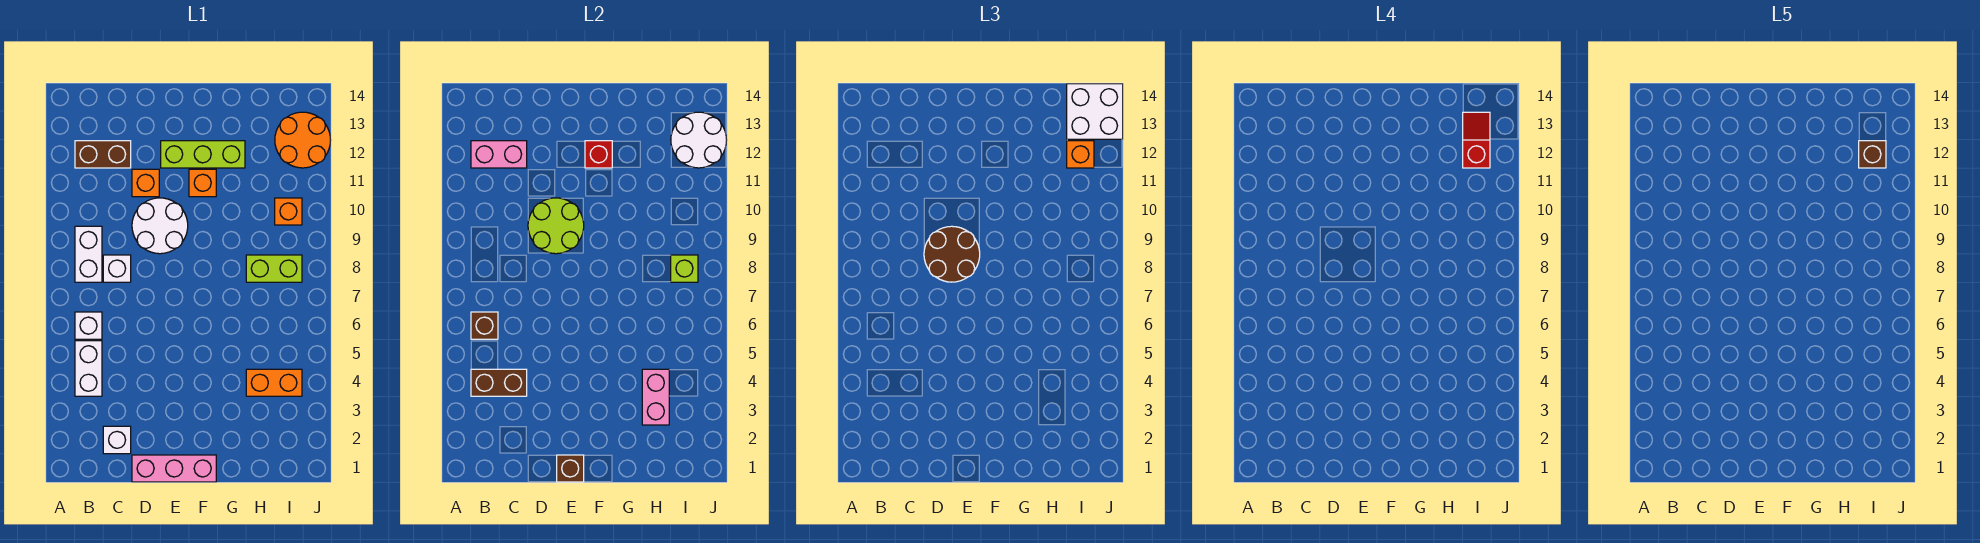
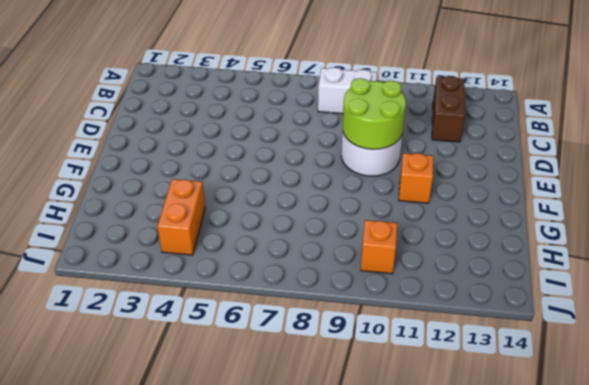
none -> white 1x2 brick [75,341,102,396]
none -> white 1x1 brick [75,312,102,339]
none -> white 1x1 brick [103,426,131,454]

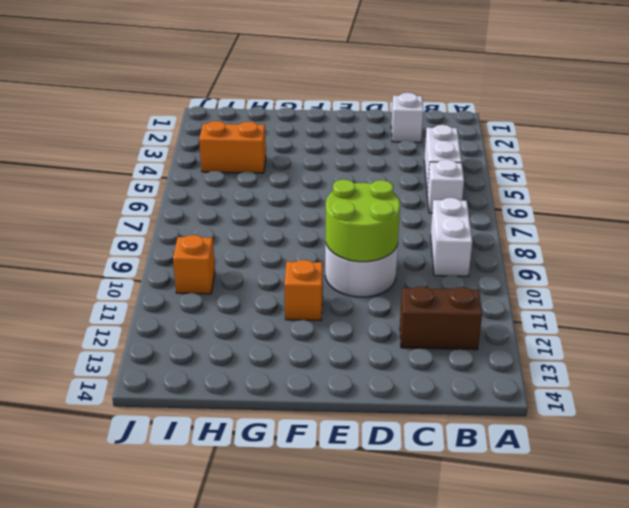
none -> white 1x1 brick [103,255,131,282]
none -> pink 1x3 brick [132,455,216,482]
none -> orange 1x1 brick [132,169,159,197]

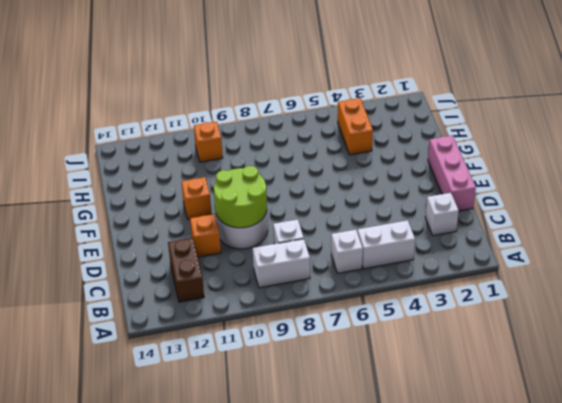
none -> lime 1x3 brick [161,141,245,168]
none -> lime 1x2 brick [246,255,302,282]
none -> orange 2x2 round brick [275,112,331,168]

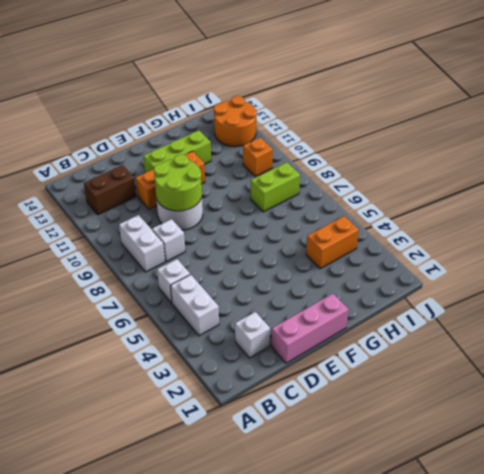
none -> brown 1x2 brick [471,369,527,396]
none -> brown 1x1 brick [471,312,498,339]
none -> pink 1x2 brick [471,141,527,168]

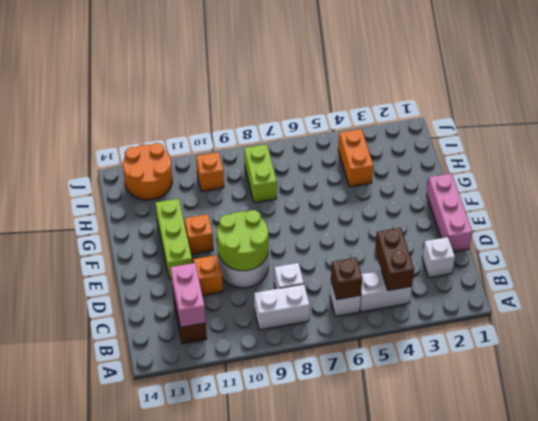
none -> brown 1x1 brick [557,455,584,482]
none -> red 1x1 brick [585,141,612,168]
none -> pink 1x2 brick [642,369,669,425]

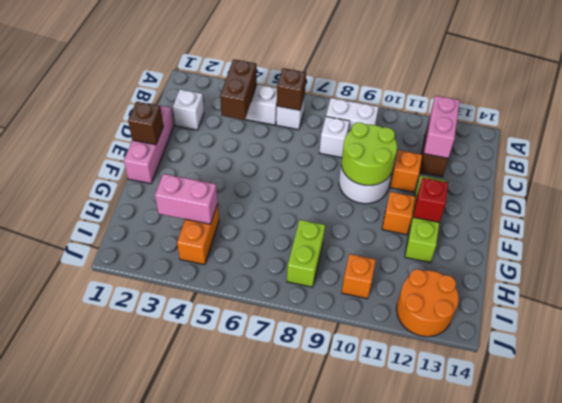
none -> lime 1x1 brick [671,255,698,282]
none -> white 2x2 round brick [671,112,727,168]
none -> brown 2x2 round brick [924,226,980,282]

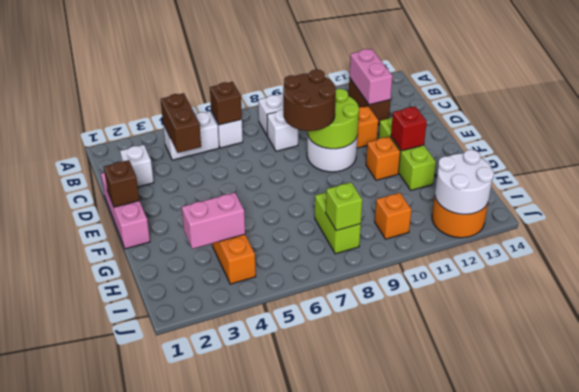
none -> orange 1x1 brick [1067,141,1094,168]
none -> white 2x2 brick [1067,84,1123,139]
none -> red 1x2 slope [1463,112,1490,168]

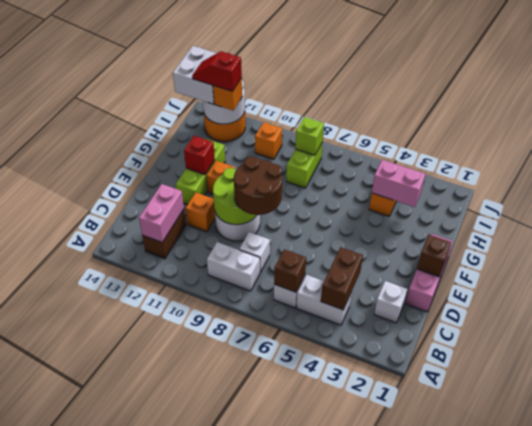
none -> brown 1x1 brick [1859,141,1886,168]

